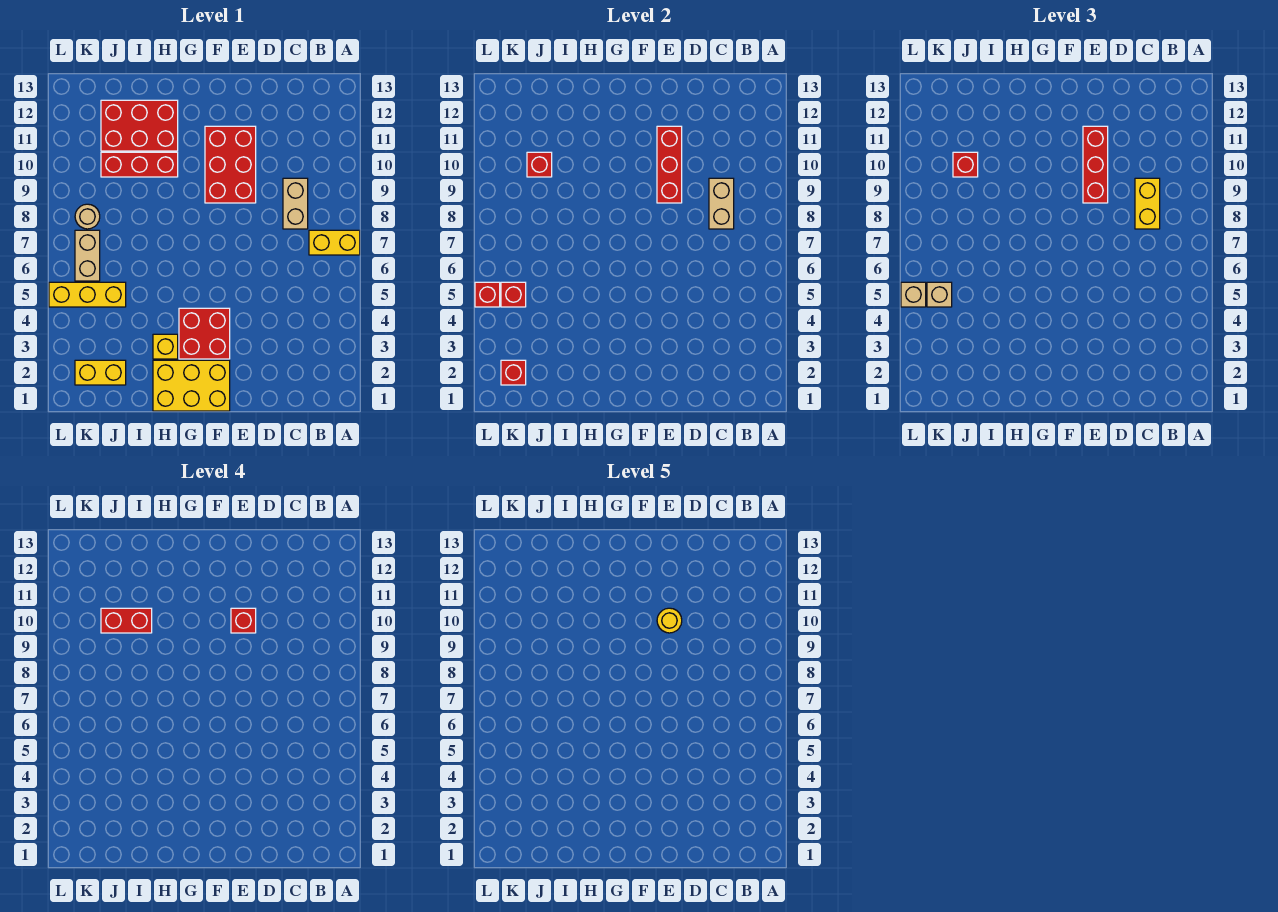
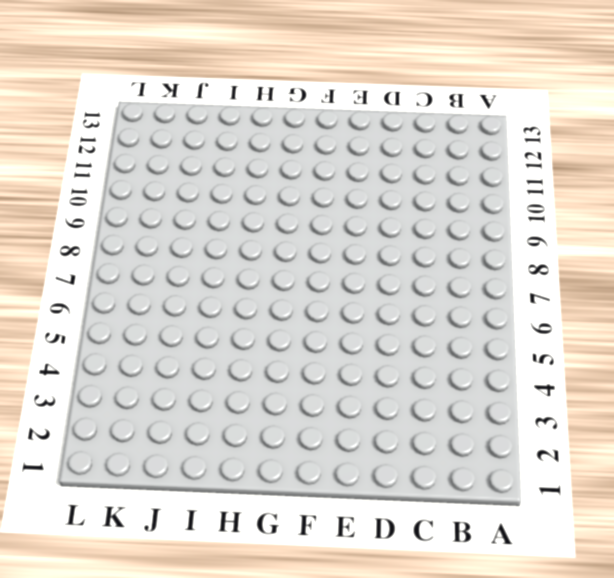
none -> yellow 1x2 brick [309,230,360,255]
none -> tan 1x2 brick [283,178,308,229]
none -> red 2x3 brick [205,126,256,203]

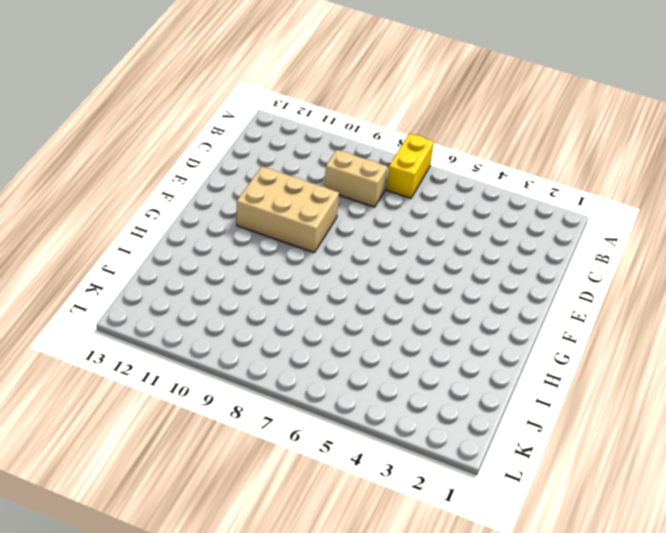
tan 2x3 brick [237,166,339,253] -> red 2x3 brick [205,126,256,203]
none -> yellow 2x3 brick [153,360,230,411]
none -> red 2x2 brick [179,308,230,359]
none -> yellow 1x1 brick [153,334,178,359]

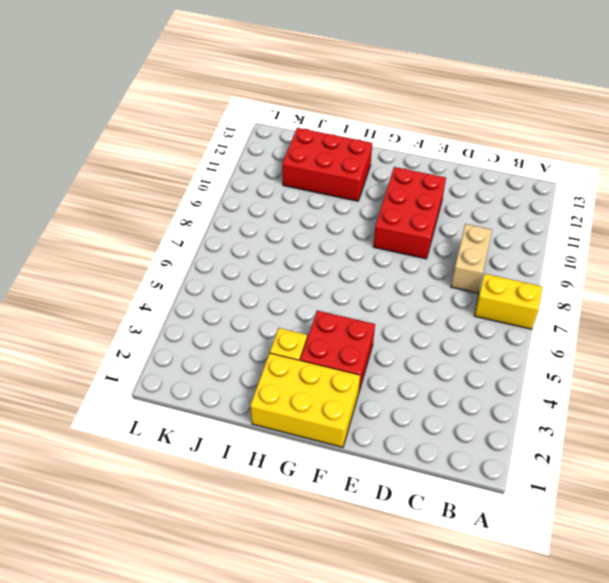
none -> red 1x3 brick [101,152,178,177]
none -> yellow 1x2 brick [75,360,126,385]
none -> yellow 1x3 brick [49,282,126,307]

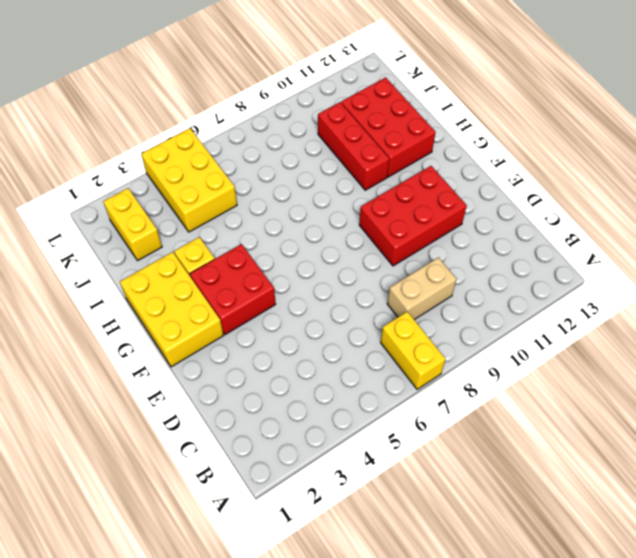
yellow 2x3 brick [141,128,237,232] -> yellow 1x3 brick [49,282,126,307]
none -> tan 1x2 brick [75,230,100,281]
none -> tan 1x1 round brick [75,204,100,229]
none -> tan 1x2 brick [709,178,734,229]

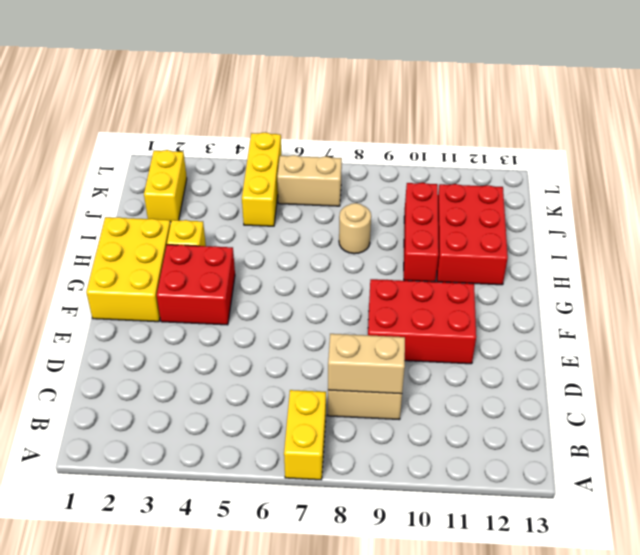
tan 1x1 round brick [339,203,371,254] -> tan 1x1 round brick moved to [75,204,100,229]
none -> red 1x3 brick [657,126,682,203]
none -> red 1x1 brick [527,152,552,177]
none -> red 1x1 brick [501,360,526,385]

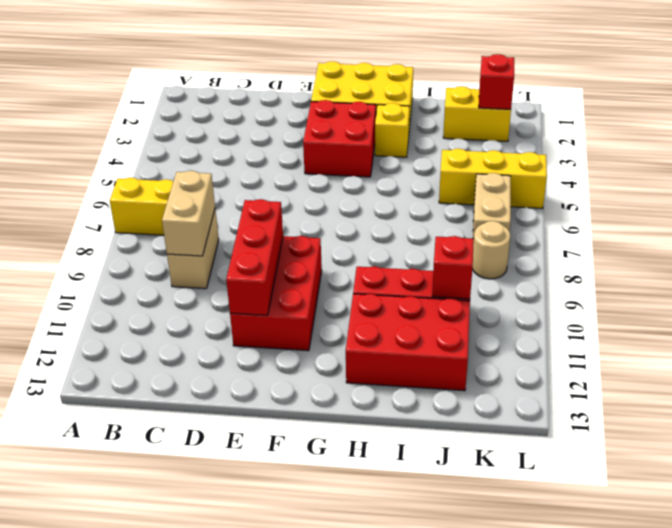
none -> red 1x1 brick [501,282,526,307]
none -> red 1x1 brick [475,282,500,307]
none -> yellow 1x2 brick [1135,178,1160,229]

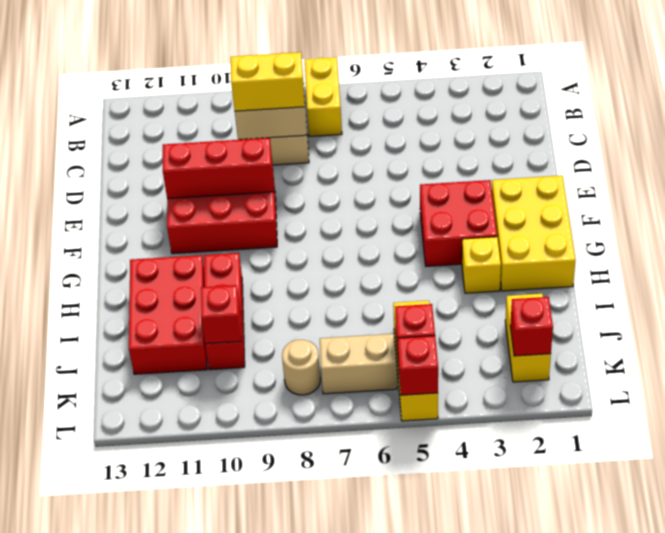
none -> red 1x3 brick [1083,126,1108,203]
none -> red 1x1 brick [953,152,978,177]
none -> tan 1x1 brick [927,282,952,307]

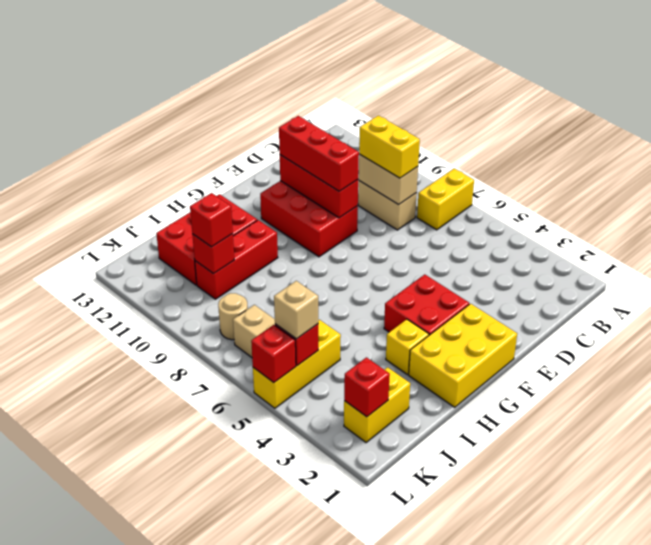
none -> tan 1x1 brick [901,282,926,307]
none -> red 1x1 brick [231,608,256,633]
none -> red 1x2 brick [101,608,152,633]

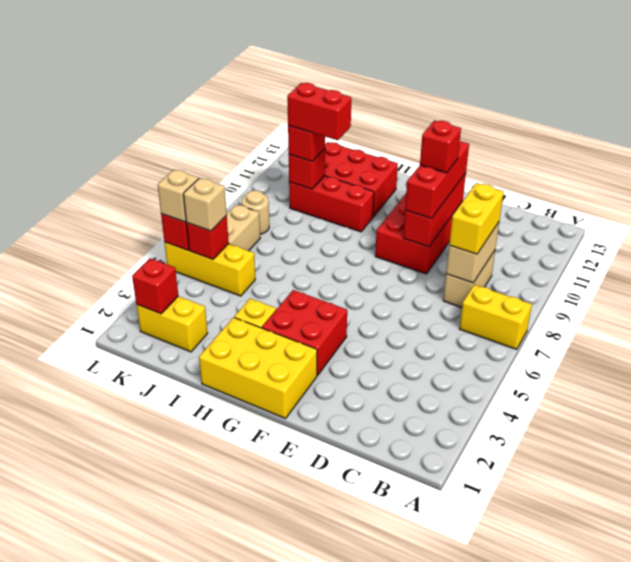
none -> yellow 1x1 round brick [657,608,682,633]

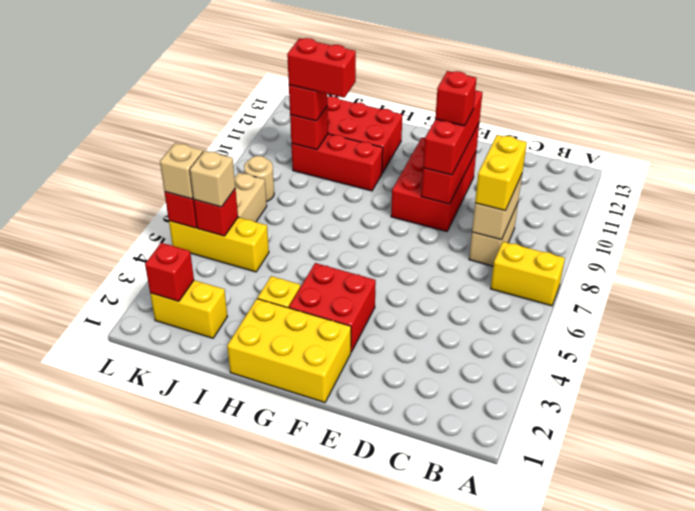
none -> yellow 1x1 round brick [657,608,682,633]

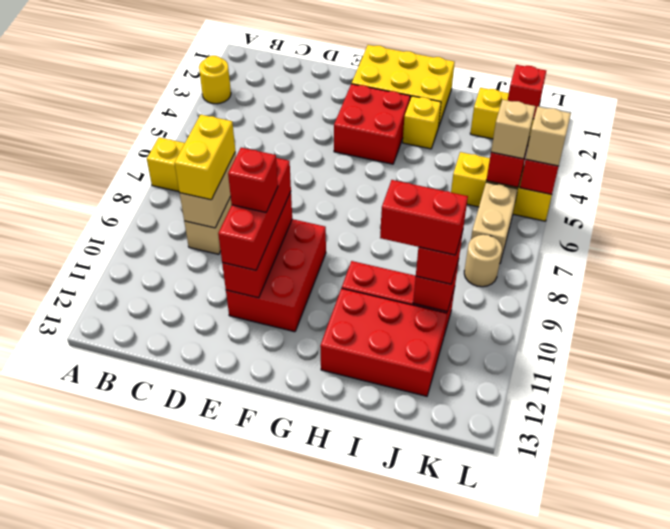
yellow 1x1 round brick [199,56,231,104] -> yellow 1x1 round brick moved to [657,608,682,633]

